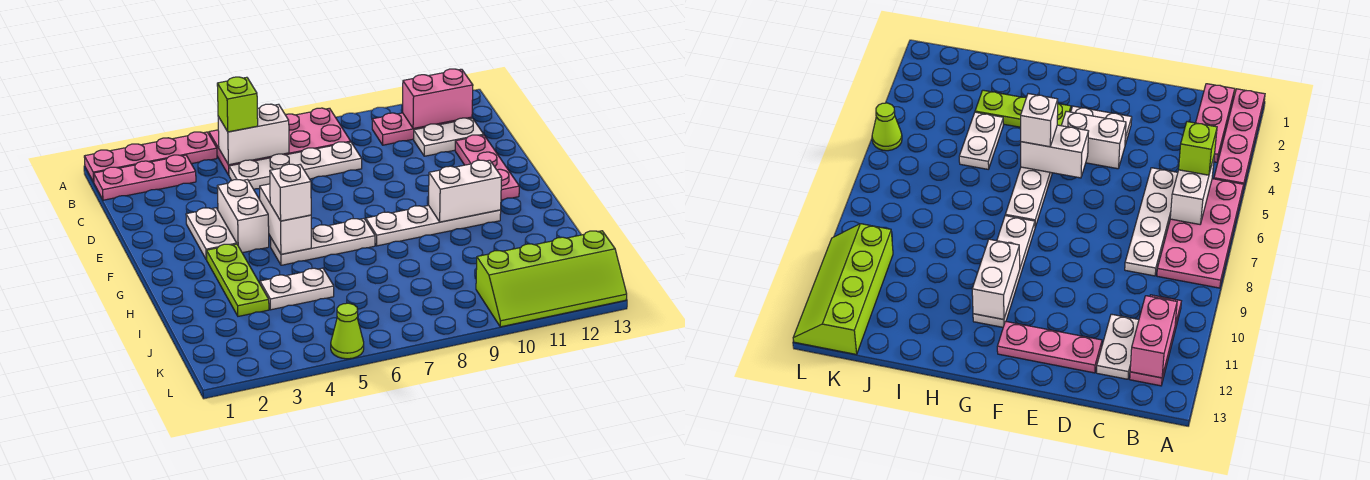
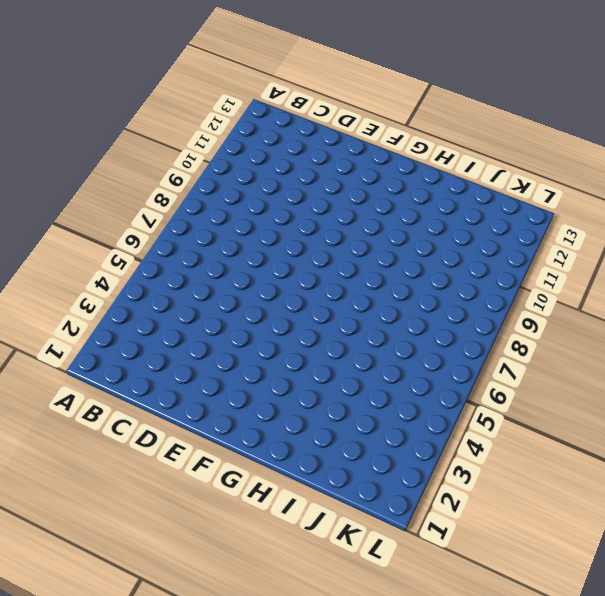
none -> pink 1x4 plate [84,132,217,182]
none -> pink 2x4 plate [209,108,351,175]
none -> pink 1x3 plate [94,155,196,200]

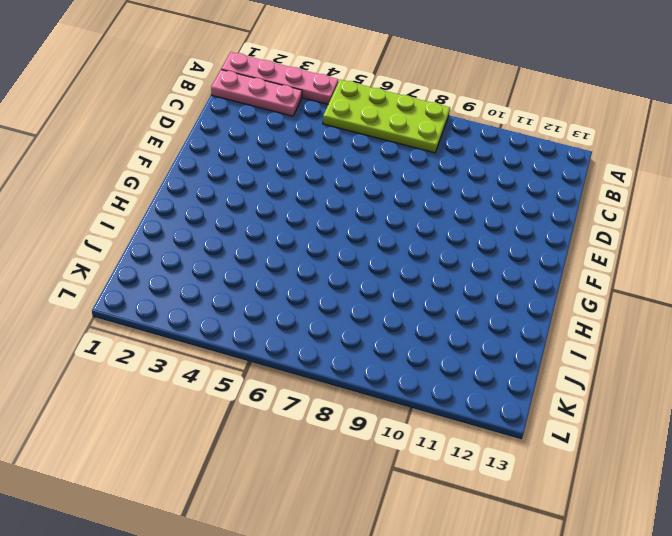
lime 2x4 plate [323,80,450,153] -> pink 2x4 plate [209,108,351,175]
none -> pink 1x3 plate [372,113,472,145]
none -> white 1x4 plate [229,142,362,189]
none -> white 1x2 plate [414,118,484,156]

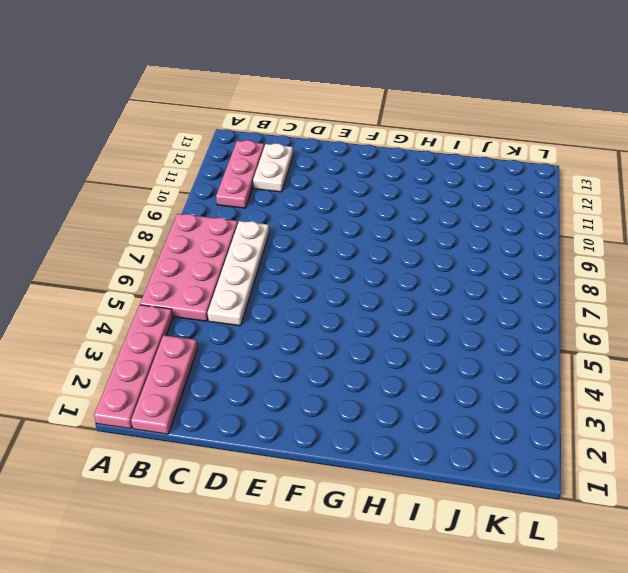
none -> pink 1x3 plate [455,135,519,200]
none -> white 1x2 plate [186,208,237,260]
none -> white 1x2 brick [217,180,269,253]

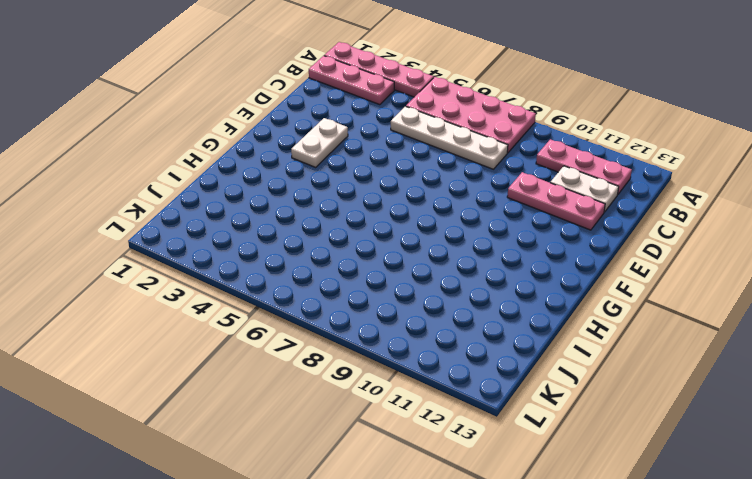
pink 1x3 plate [507,172,605,230] -> pink 1x3 plate turned to [455,135,519,200]
none -> white 1x2 brick [217,180,269,253]
none -> lime 1x3 plate [207,244,269,316]
none -> white 1x3 plate [271,219,375,265]

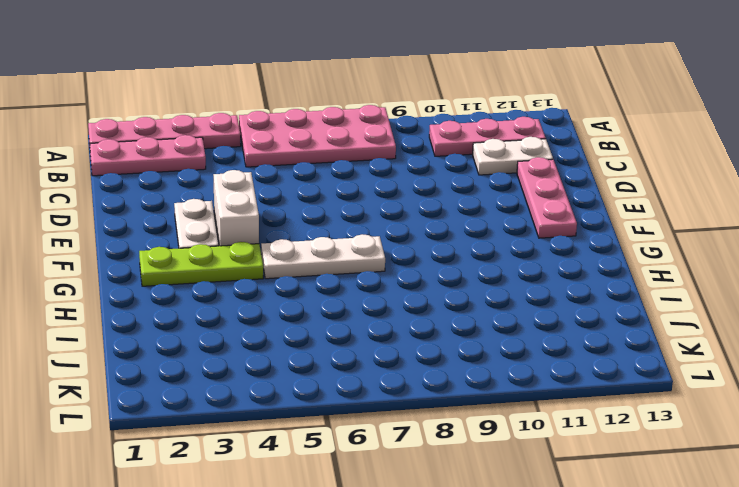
lime 1x3 plate [139,242,263,286] -> lime 1x3 plate turned to [207,244,269,316]
none -> white 1x4 plate [229,142,362,189]
none -> white 1x4 plate [366,205,501,246]
none -> white 1x2 plate [260,268,334,310]

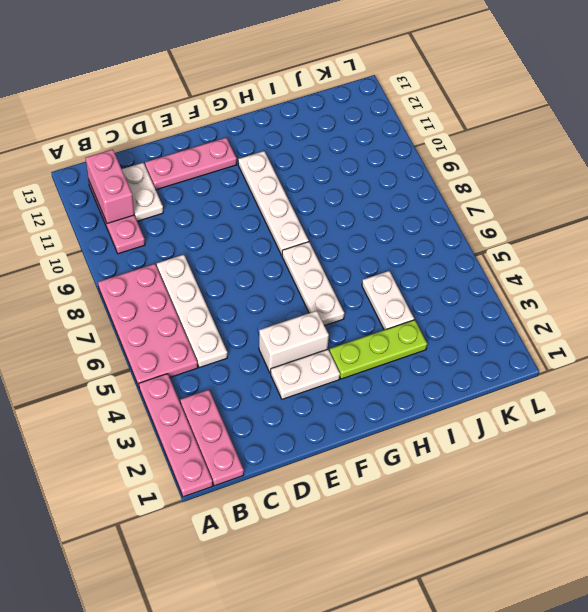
none -> lime 2x4 slope [476,231,627,327]
none -> lime 1x1 cone [331,303,364,359]
none -> white 1x2 brick [218,104,289,165]

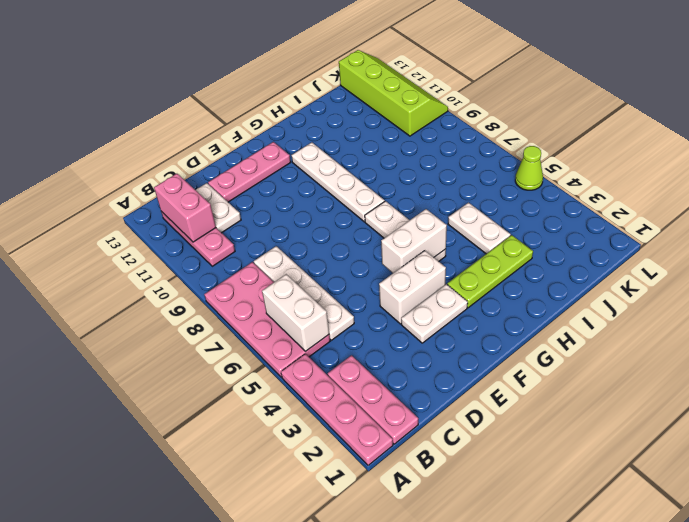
none -> white 1x2 brick [429,160,502,222]
none -> lime 1x1 brick [217,77,258,132]
none -> white 1x1 brick [270,164,311,221]

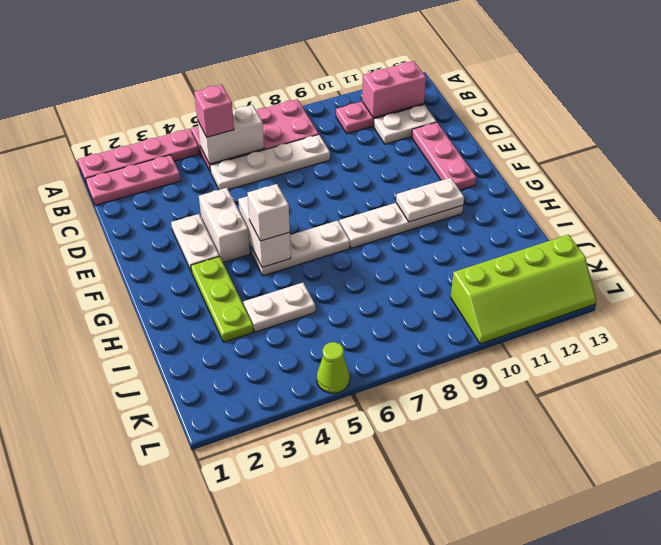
pink 1x1 brick [194,85,234,137] -> lime 1x1 brick [217,77,258,132]
white 1x2 plate [396,178,464,222] -> white 1x2 brick [429,160,502,222]

